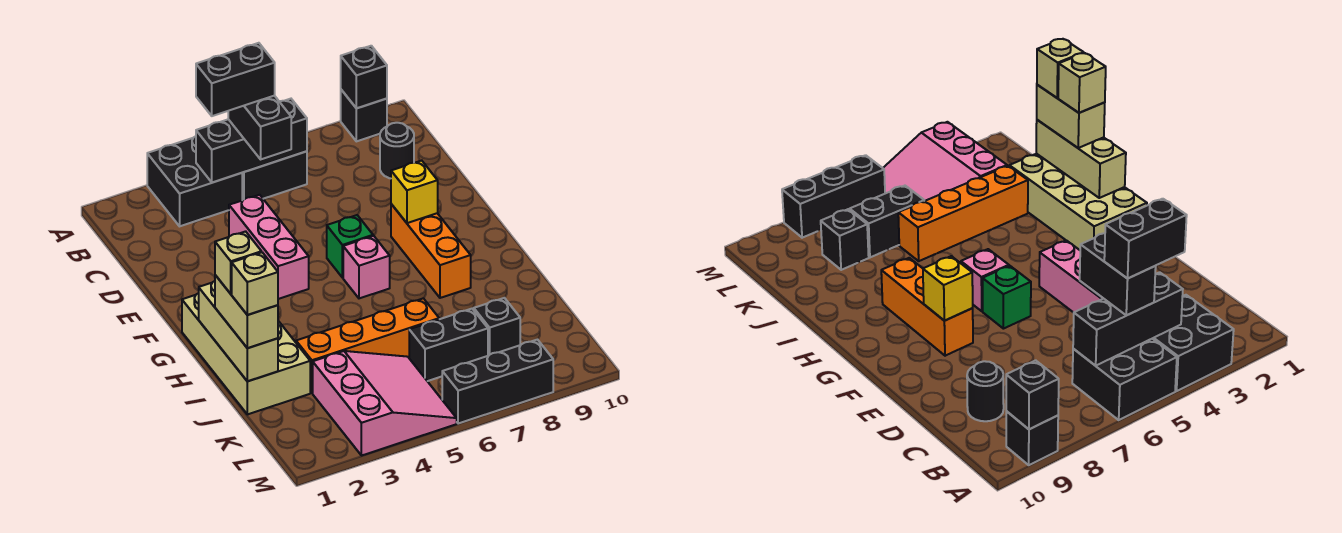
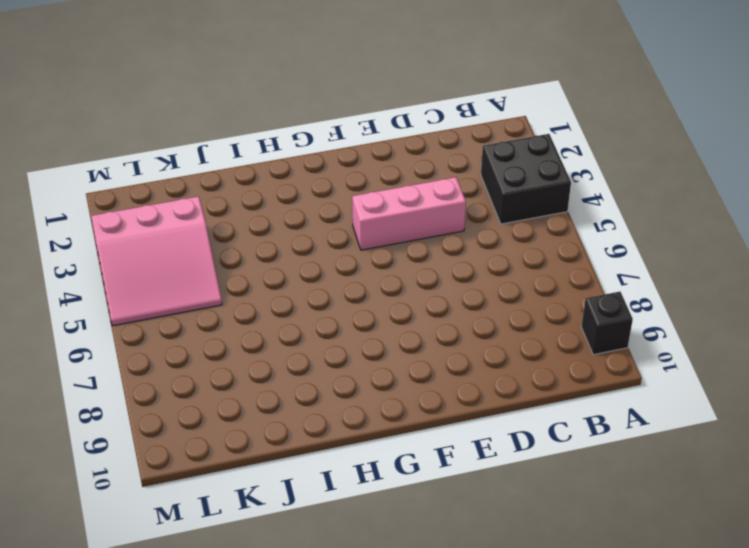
none -> black 2x2 brick [242,151,307,200]
none -> black 1x1 round brick [380,123,414,178]
none -> green 1x1 brick [327,215,373,278]

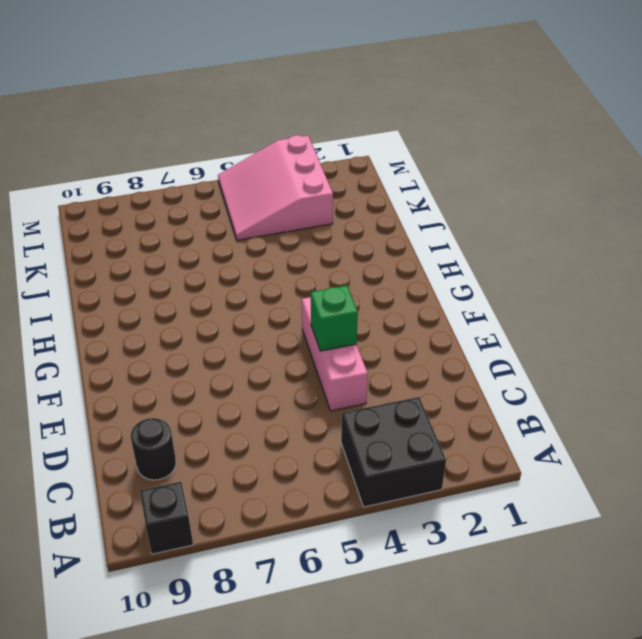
green 1x1 brick [311,286,358,351] -> green 1x1 brick moved to [327,215,373,278]
none -> black 2x2 brick [242,151,307,200]
none -> orange 1x3 brick [391,204,471,298]
none -> tan 2x4 brick [182,293,310,414]

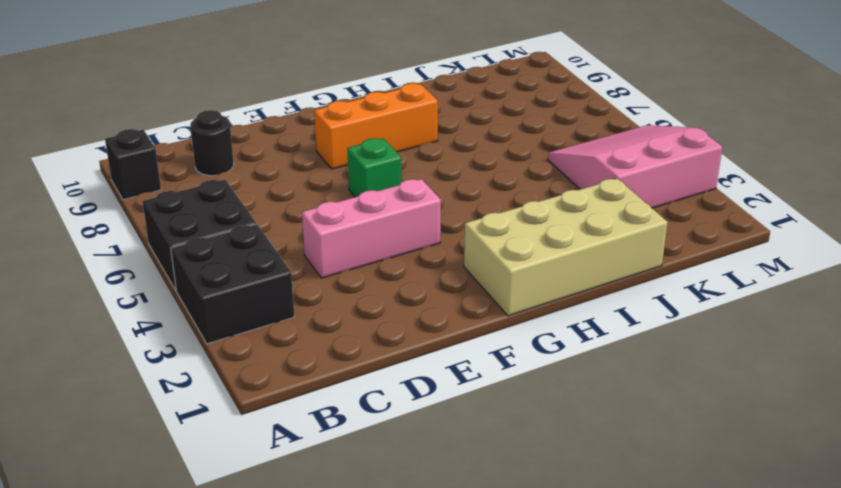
none -> pink 1x1 brick [343,236,390,298]
none -> orange 1x4 brick [296,298,439,393]
none -> black 1x2 brick [409,309,488,381]

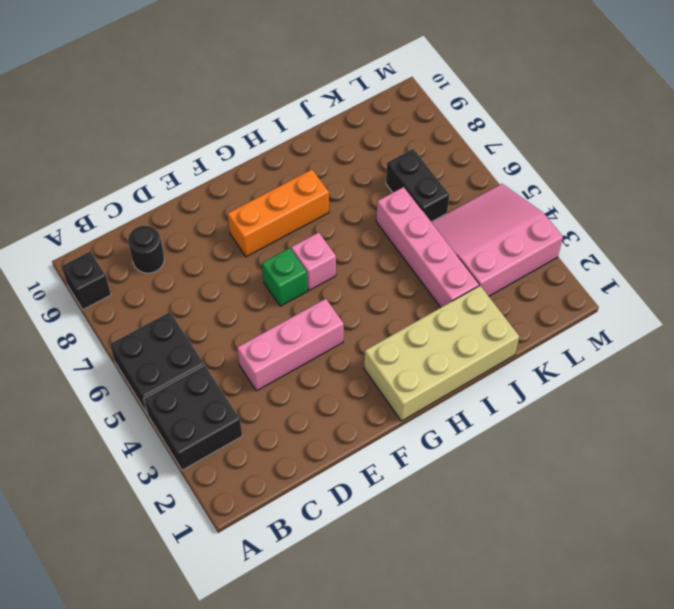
pink 1x4 brick [376,187,479,307] -> orange 1x4 brick [296,298,439,393]
none -> black 1x1 brick [474,298,520,356]
none -> black 1x3 brick [442,339,553,424]
none -> black 1x1 brick [341,46,387,108]

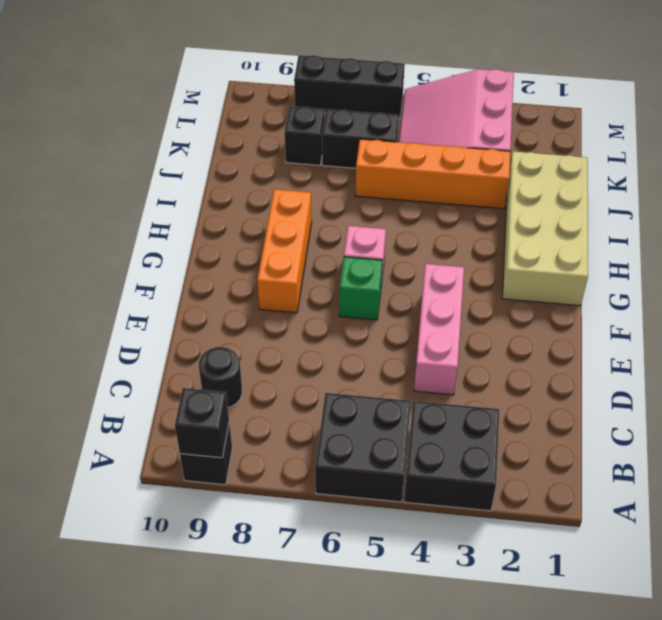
none -> black 1x3 brick [196,99,307,183]
none -> yellow 1x1 brick [391,161,438,223]
none -> tan 1x3 brick [199,281,278,381]

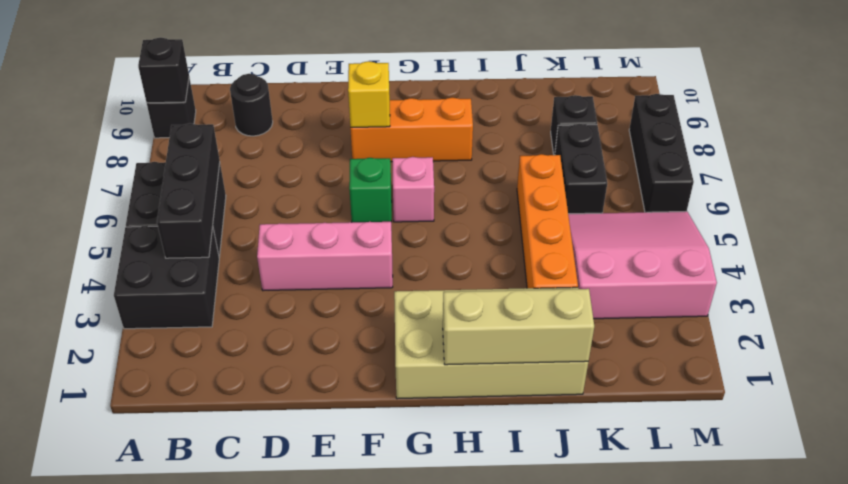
none -> black 1x2 brick [228,96,291,159]
none -> tan 1x2 brick [215,275,278,348]
none -> black 1x2 brick [196,43,275,116]

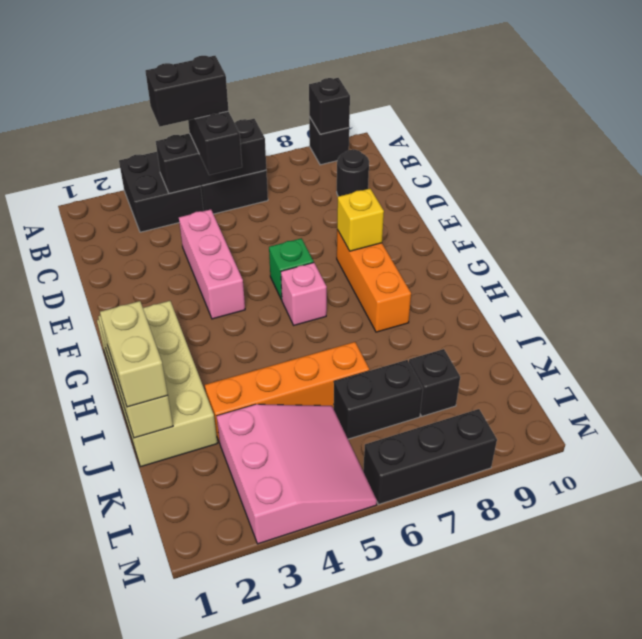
none -> tan 1x1 brick [215,231,261,294]
none -> tan 1x1 brick [232,252,278,315]

